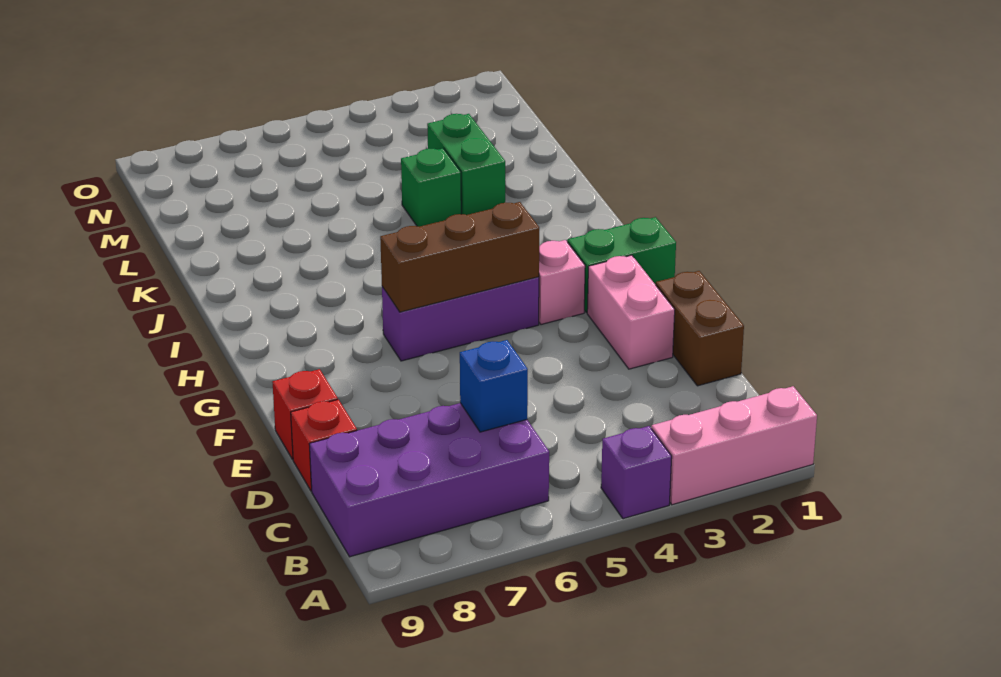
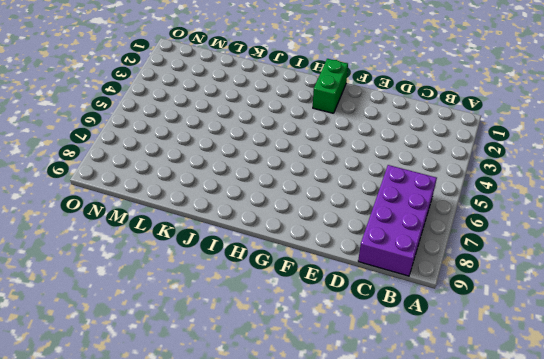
none -> pink 1x3 brick [651,386,817,505]
none -> purple 1x1 brick [601,426,672,519]
none -> brown 1x2 brick [656,271,744,386]

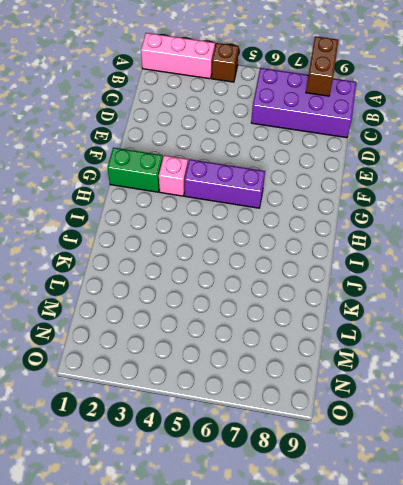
brown 1x1 brick [212,43,239,82] -> purple 1x1 brick [601,426,672,519]
brown 1x2 brick [306,36,338,96] -> brown 1x2 brick moved to [656,271,744,386]
none -> red 1x1 brick [291,399,357,491]
none -> pink 1x2 brick [587,255,675,369]
none -> red 1x1 brick [272,369,338,459]

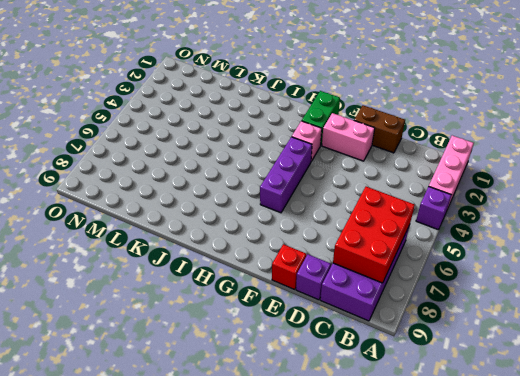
red 2x3 brick [333,187,415,283] -> blue 1x1 brick [460,340,528,432]
purple 1x1 brick [296,254,331,300] -> red 1x1 brick [291,399,357,491]
none -> green 1x2 brick [427,114,505,215]
none -> green 1x1 brick [401,148,461,227]
none -> brown 1x3 brick [380,202,539,312]

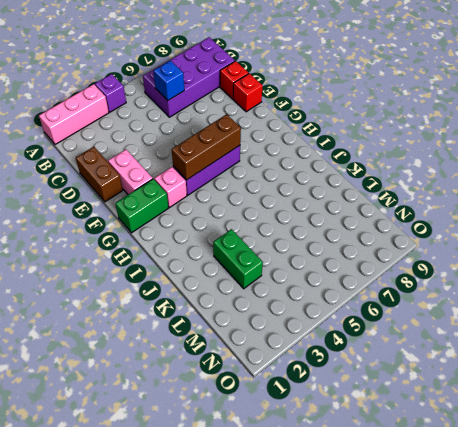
none -> green 1x1 brick [401,148,461,227]

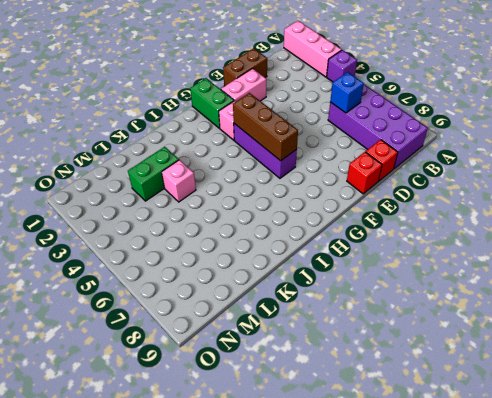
pink 1x1 brick [162,160,196,202] -> green 1x1 brick [401,148,461,227]

